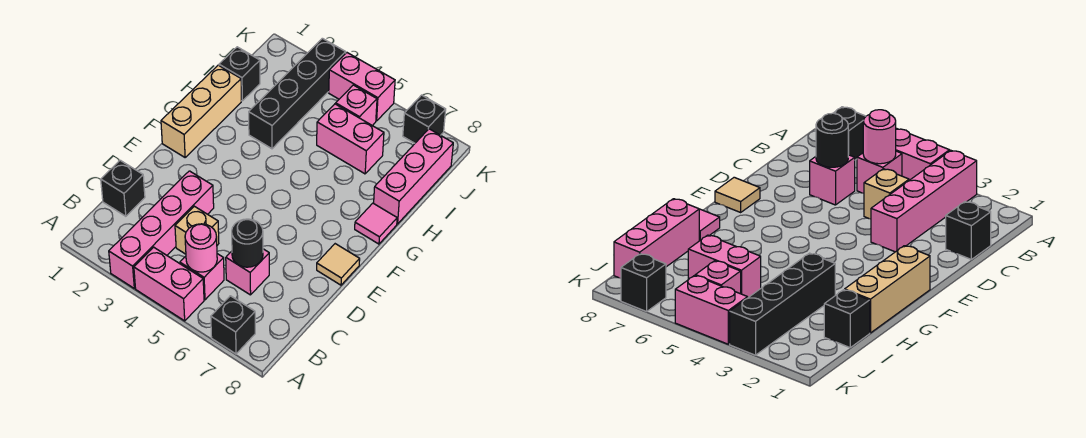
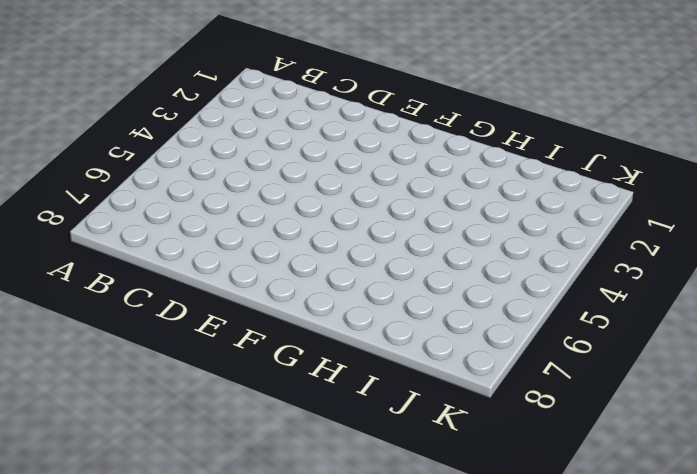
none -> pink 1x4 brick [109,171,214,288]
none -> pink 1x2 brick [134,247,204,321]
none -> black 1x1 brick [211,296,255,354]

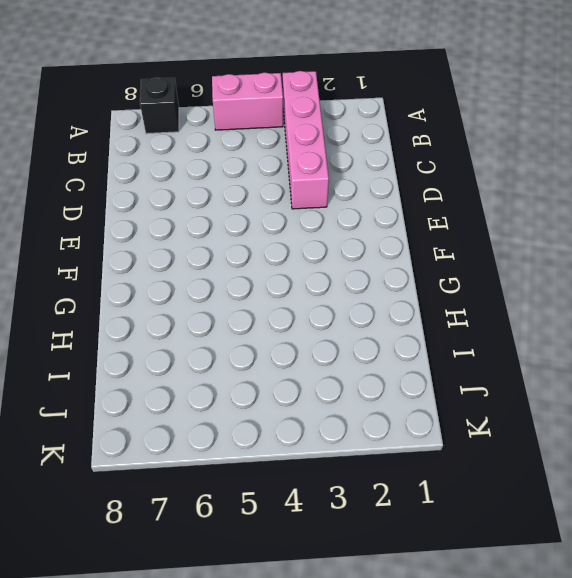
none -> pink 1x1 brick [180,254,224,300]
none -> black 1x1 brick [101,160,145,216]
none -> tan 1x1 brick [175,206,219,254]

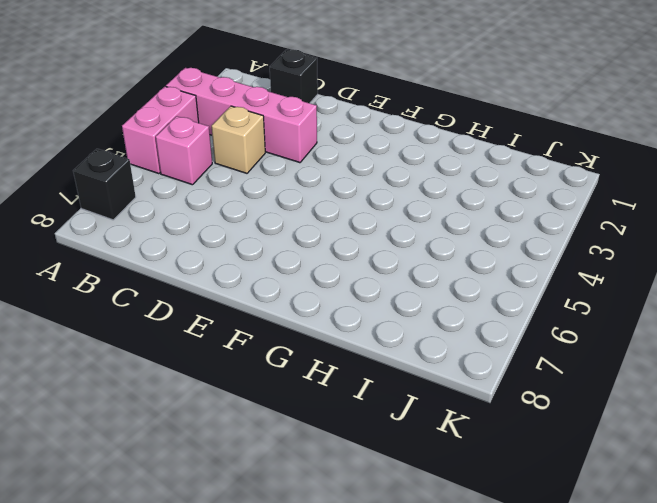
none -> pink 1x1 brick [226,249,269,295]
none -> tan 1x1 tile [317,244,360,285]
none -> tan 1x3 brick [161,65,241,157]

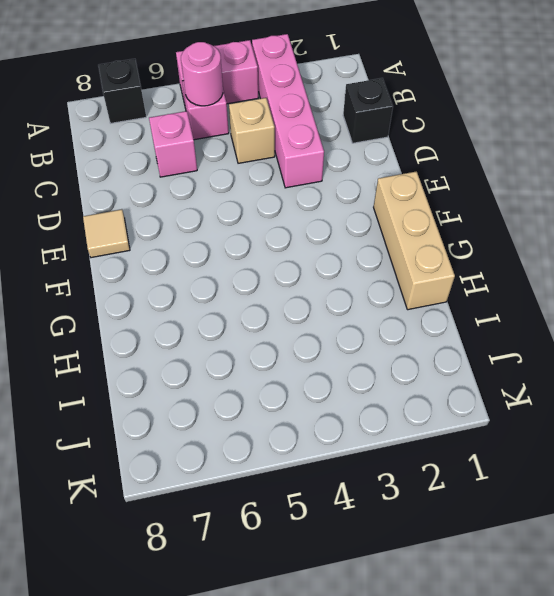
none -> pink 1x1 tile [355,203,397,244]
none -> black 1x4 brick [249,38,346,149]
none -> pink 1x3 brick [374,129,453,224]

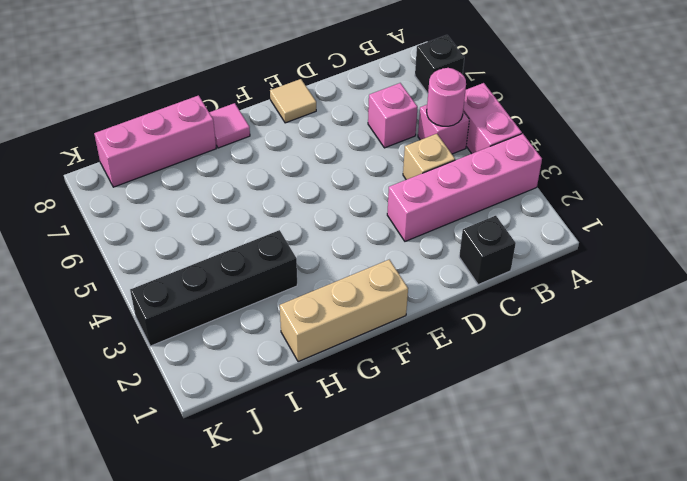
none -> black 1x1 brick [219,47,260,101]
none -> pink 1x2 brick [317,104,384,174]
none -> pink 1x1 brick [336,85,377,126]

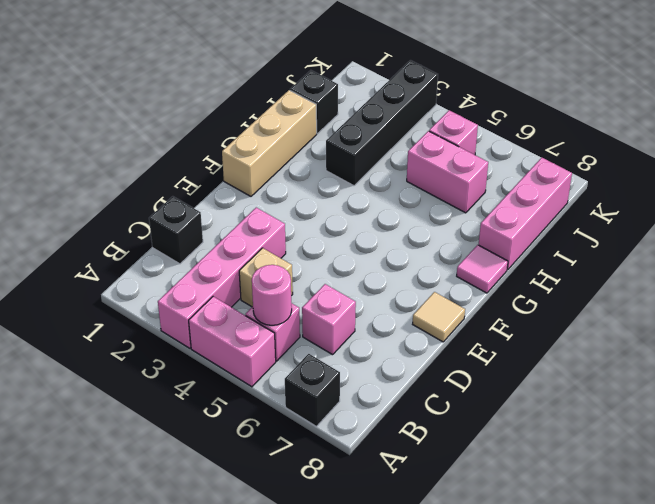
none -> pink 1x2 brick [329,53,395,121]
none -> black 1x1 brick [403,95,446,143]
none -> black 1x1 round brick [232,219,263,267]

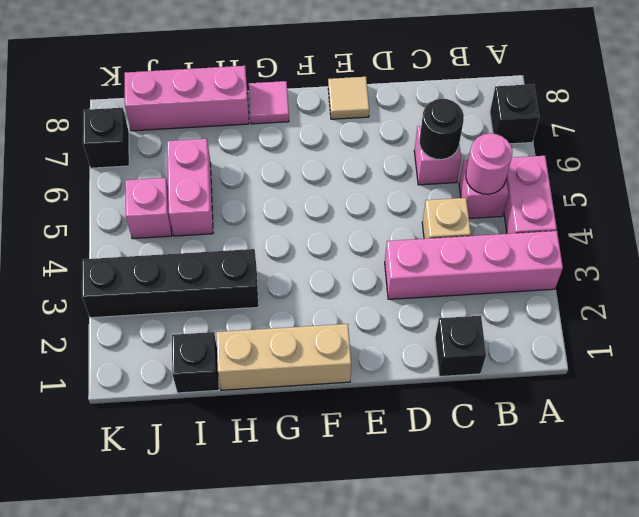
none -> pink 1x2 brick [329,53,395,121]

